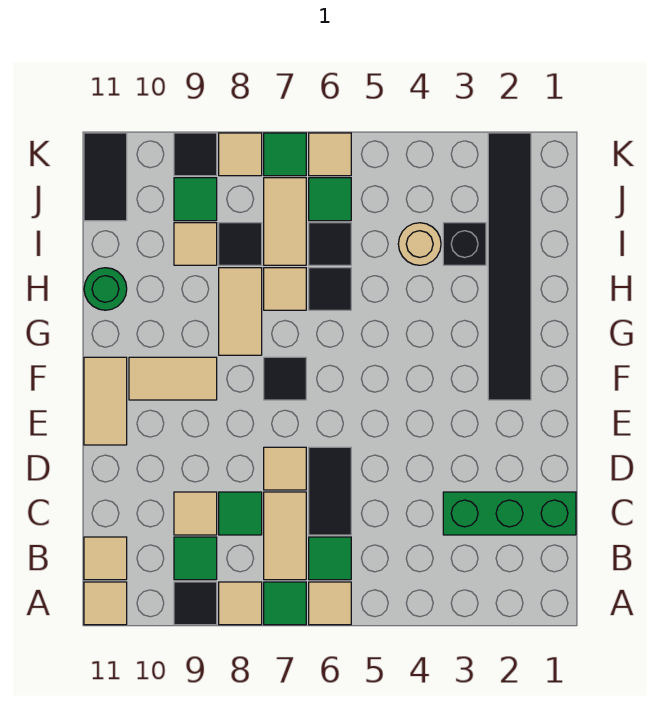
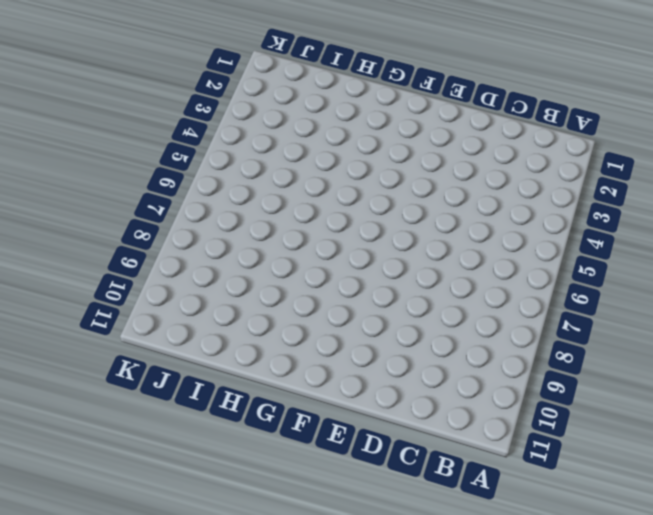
none -> tan 1x1 tile [309,582,351,625]
none -> green 1x1 tile [264,582,306,625]
none -> tan 1x1 tile [219,582,262,625]
none -> black 1x1 tile [174,582,217,625]

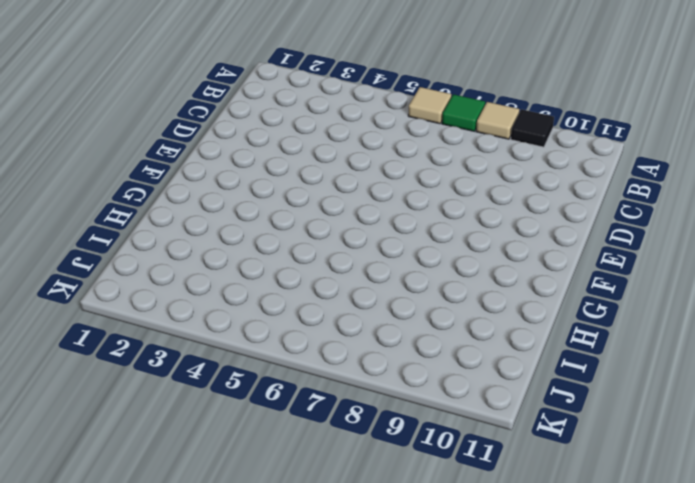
none -> tan 1x1 tile [84,582,127,625]
none -> green 1x1 tile [309,537,351,580]
none -> tan 1x2 tile [264,492,306,580]
none -> green 1x1 tile [174,537,217,580]

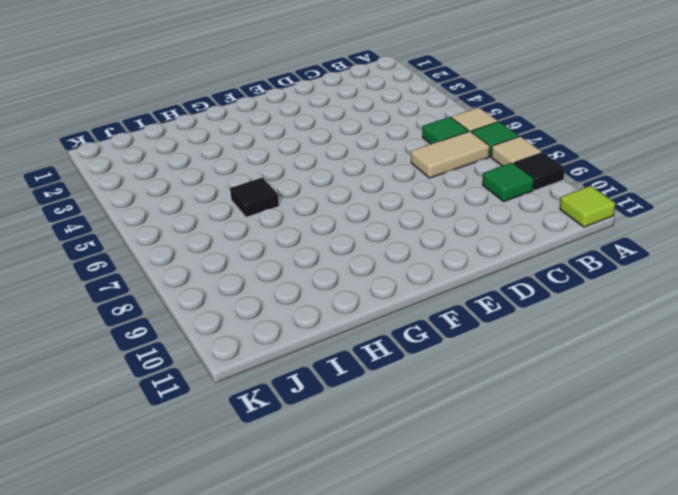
lime 1x1 tile [560,186,615,227] -> tan 1x1 tile [84,582,127,625]
none -> tan 1x1 tile [84,537,127,580]
none -> green 1x3 brick [443,492,576,535]
none -> black 1x2 tile [309,447,351,535]
none -> green 1x1 tile [219,492,262,535]

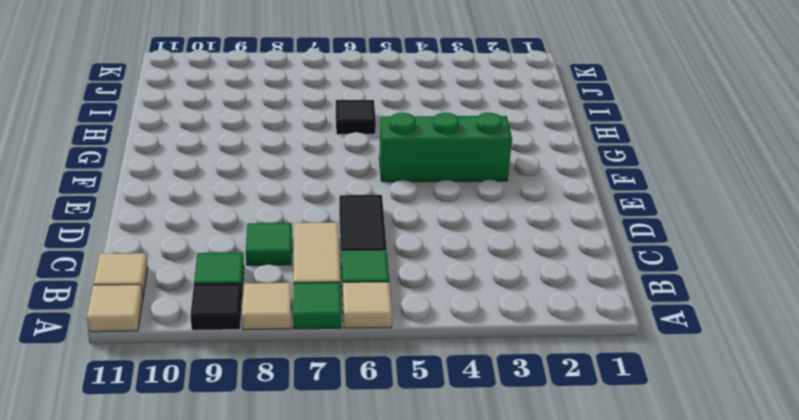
green 1x3 brick [379,112,512,182] -> green 1x3 brick moved to [443,492,576,535]
none -> tan 1x1 tile [174,492,217,535]
none -> tan 1x1 tile [264,447,306,490]
none -> tan 1x2 tile [84,357,127,445]
none -> black 1x6 tile [488,133,531,400]

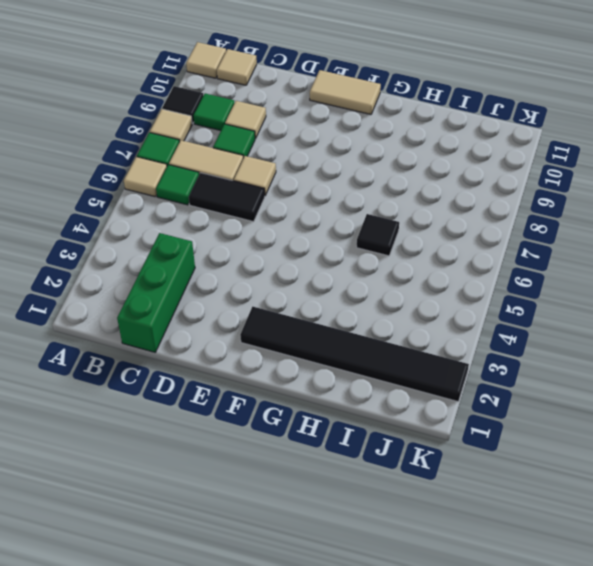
none -> black 1x1 tile [264,357,306,400]
none -> tan 1x2 tile [129,357,217,400]
none -> tan 1x2 tile [219,268,262,355]
none -> tan 1x1 tile [264,268,306,310]

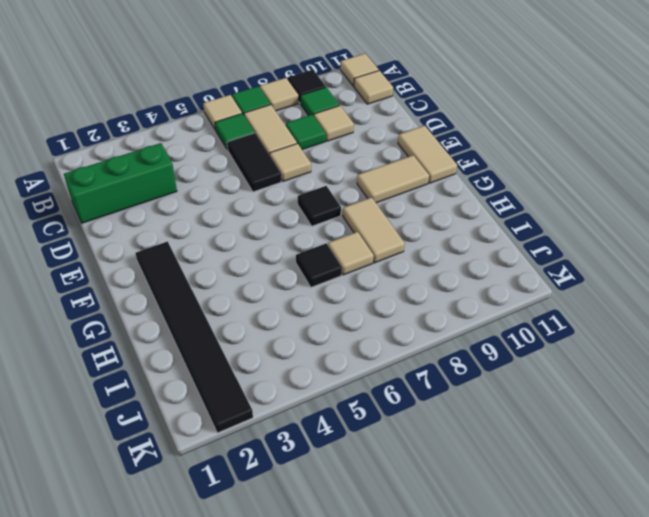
none -> green 1x1 round brick [84,268,127,310]
none -> black 1x1 brick [443,223,486,265]
none -> tan 1x1 round brick [398,223,441,265]
none -> black 1x1 tile [309,223,351,265]

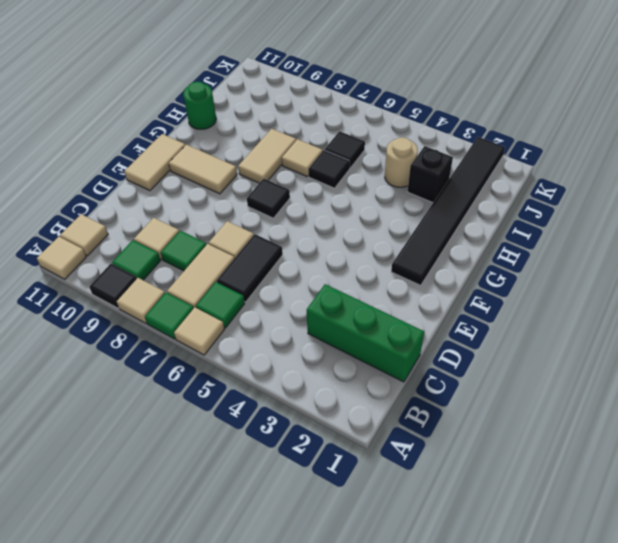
none -> tan 1x2 tile [264,178,306,265]
none -> black 1x1 tile [219,223,262,265]
none -> tan 1x1 tile [174,223,217,265]
none -> green 1x1 tile [309,178,351,221]

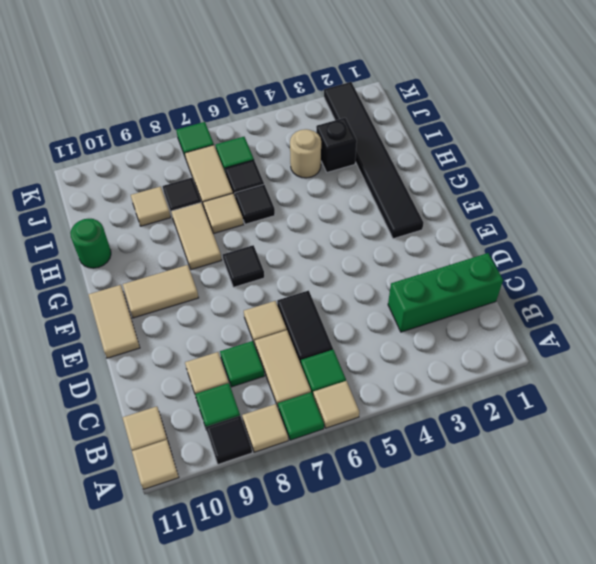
none -> green 1x1 tile [174,178,217,221]
none -> black 1x2 tile [84,133,127,221]
none -> tan 1x1 tile [309,133,351,176]
none -> tan 1x1 tile [219,133,262,176]

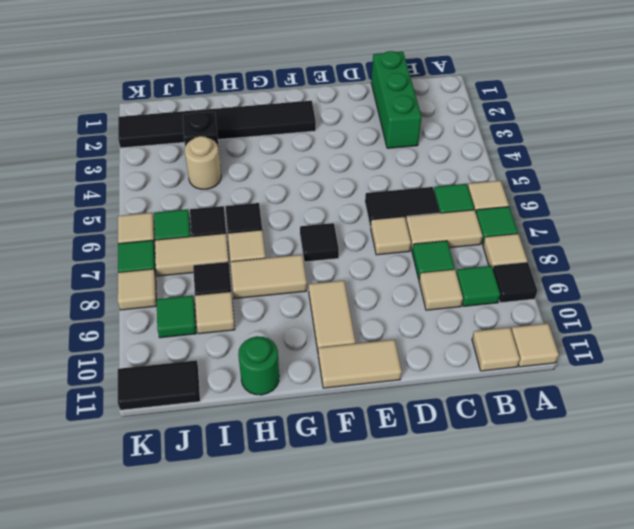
none -> black 1x1 tile [174,133,217,176]

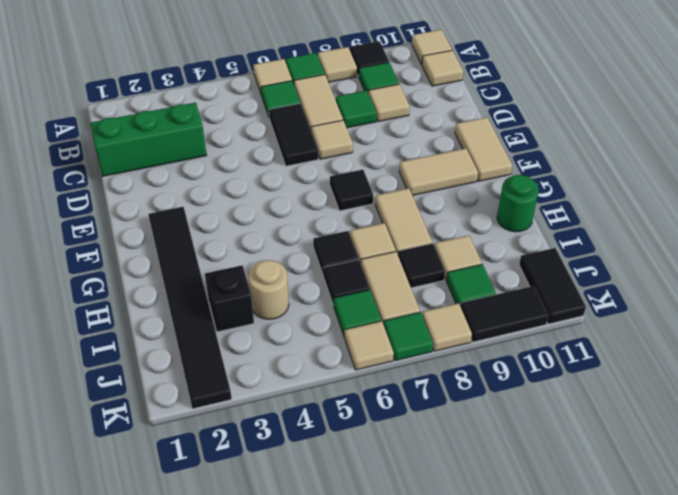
black 1x2 tile [460,286,548,342] -> black 1x1 tile [174,133,217,176]

